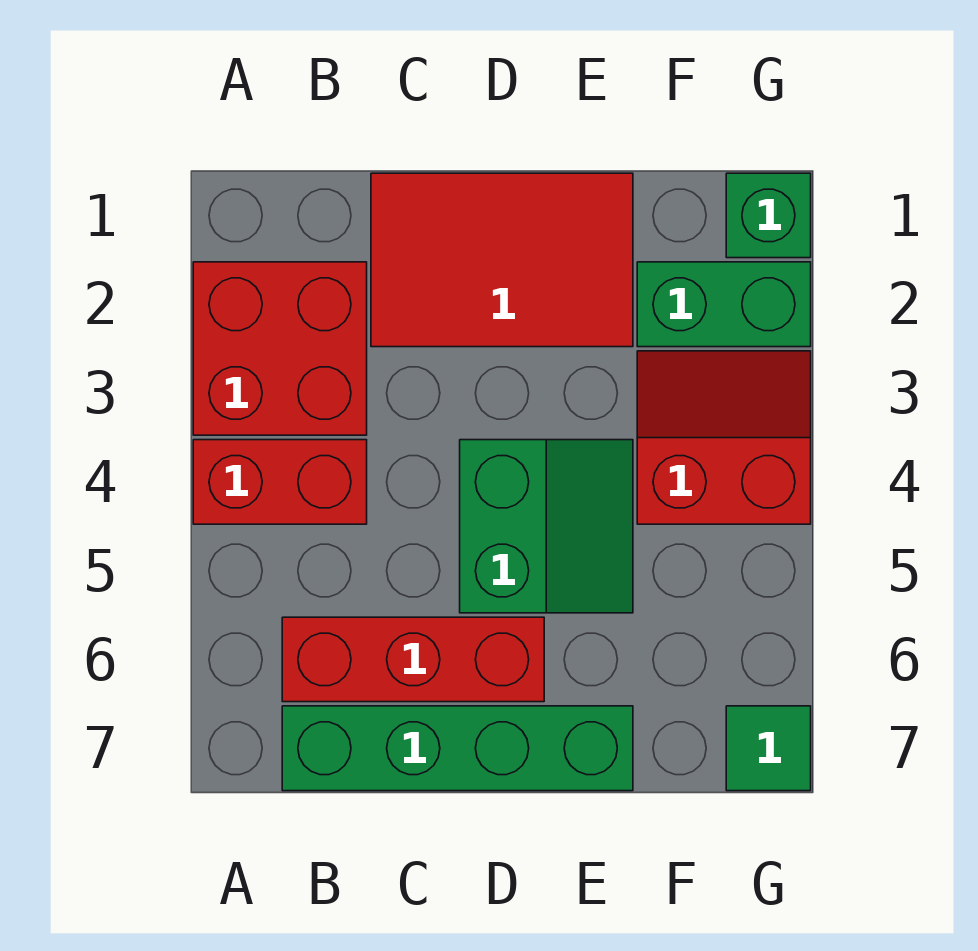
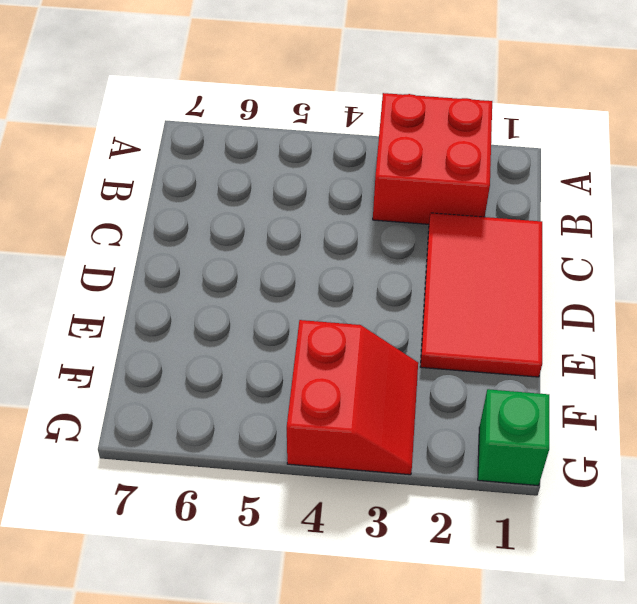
none -> red 1x2 brick [193,440,367,524]
none -> red 1x3 brick [282,617,544,702]

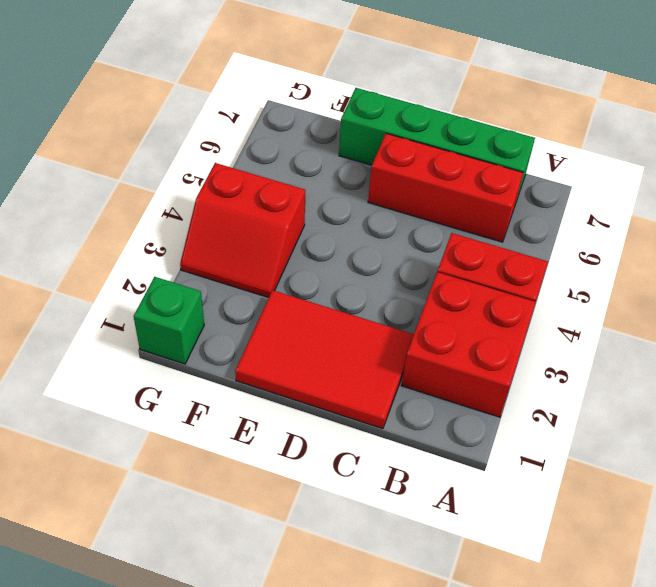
none -> green 2x2 slope [460,440,633,613]
none -> green 1x2 brick [637,262,811,347]

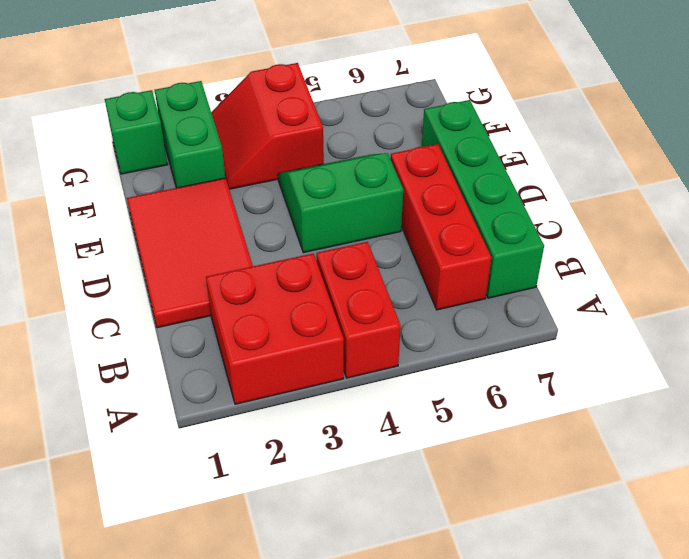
none -> green 1x1 tile [726,706,811,791]

